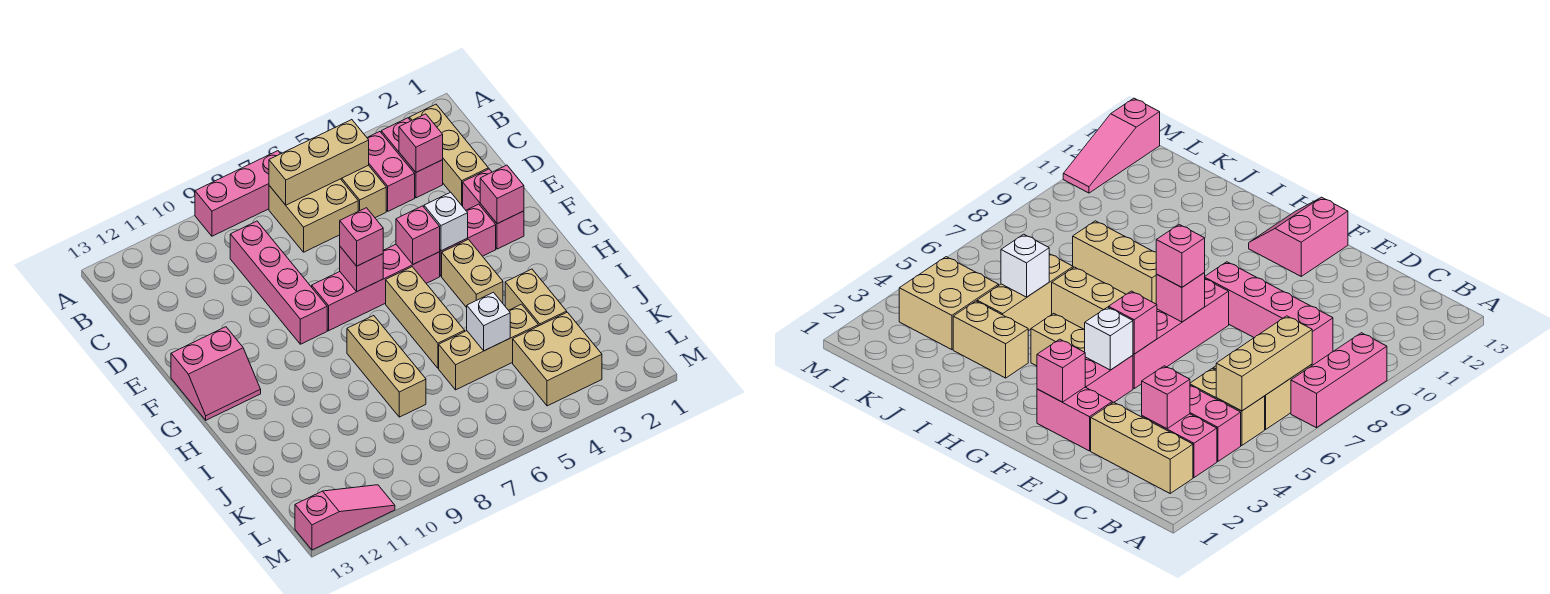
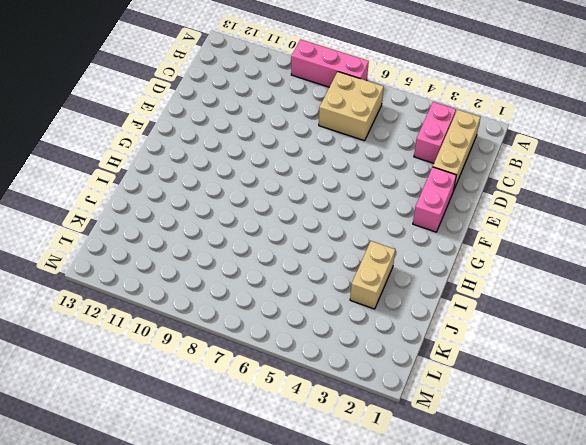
none -> pink 1x2 brick [367,132,415,211]
none -> tan 1x2 brick [341,165,386,218]
none -> pink 1x4 brick [230,221,327,344]

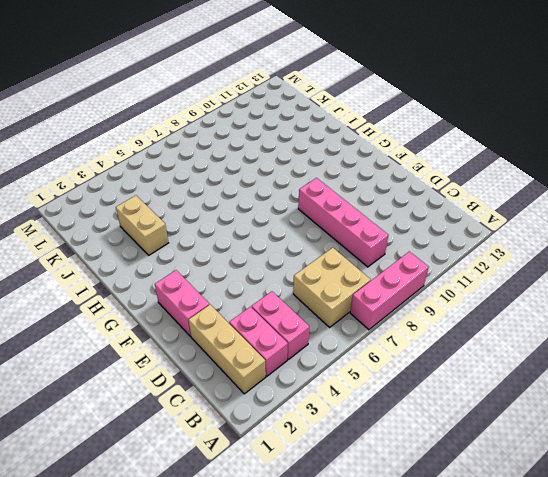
none -> tan 1x2 brick [341,165,386,218]
none -> pink 1x2 brick [440,204,496,276]
none -> pink 1x4 brick [312,245,440,331]

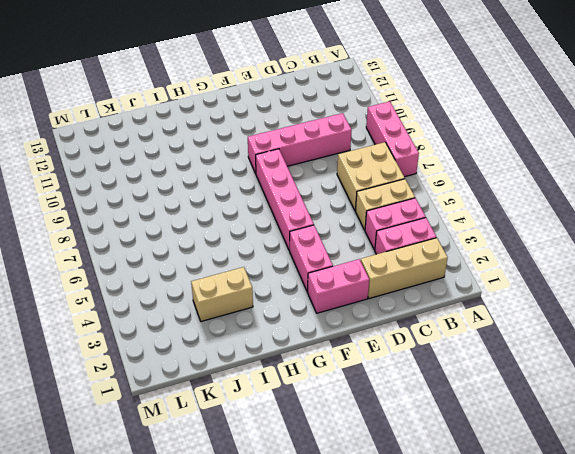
none -> pink 2x2 slope [171,327,261,420]
none -> tan 1x2 brick [442,239,503,308]
none -> tan 1x3 brick [386,267,465,368]

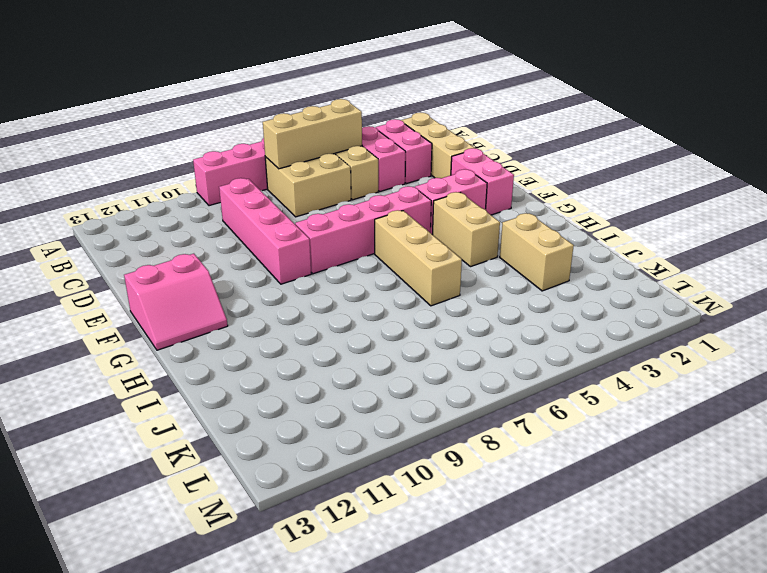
none -> tan 1x3 brick [347,316,426,417]
none -> tan 1x3 brick [439,304,538,390]
none -> tan 2x2 brick [513,312,602,406]

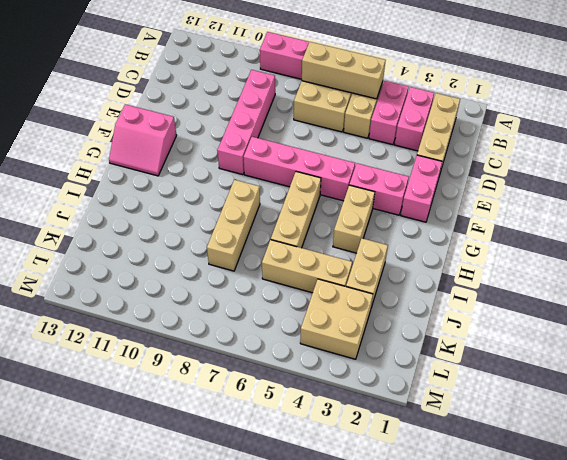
none -> pink 1x3 slope [295,485,395,550]
none -> pink 1x1 brick [399,114,443,172]
none -> pink 1x1 brick [480,165,524,224]

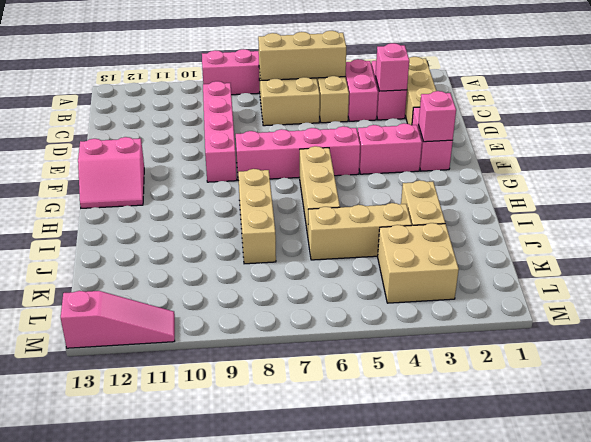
none -> tan 1x2 brick [442,239,503,308]
none -> white 1x1 brick [424,192,468,251]
none -> pink 1x1 brick [396,206,440,264]

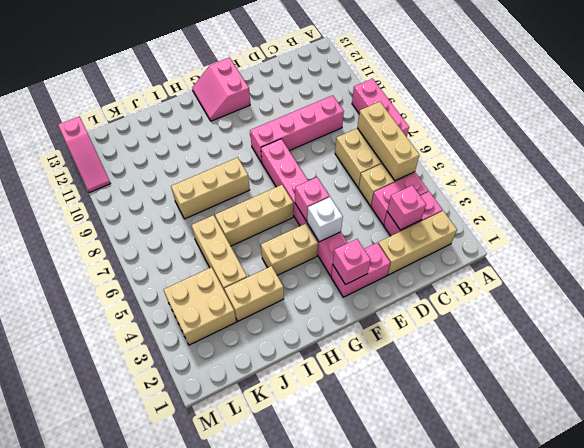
none -> pink 1x1 brick [340,247,383,291]
none -> white 1x1 brick [467,292,510,351]
none -> pink 1x1 brick [340,208,383,266]

